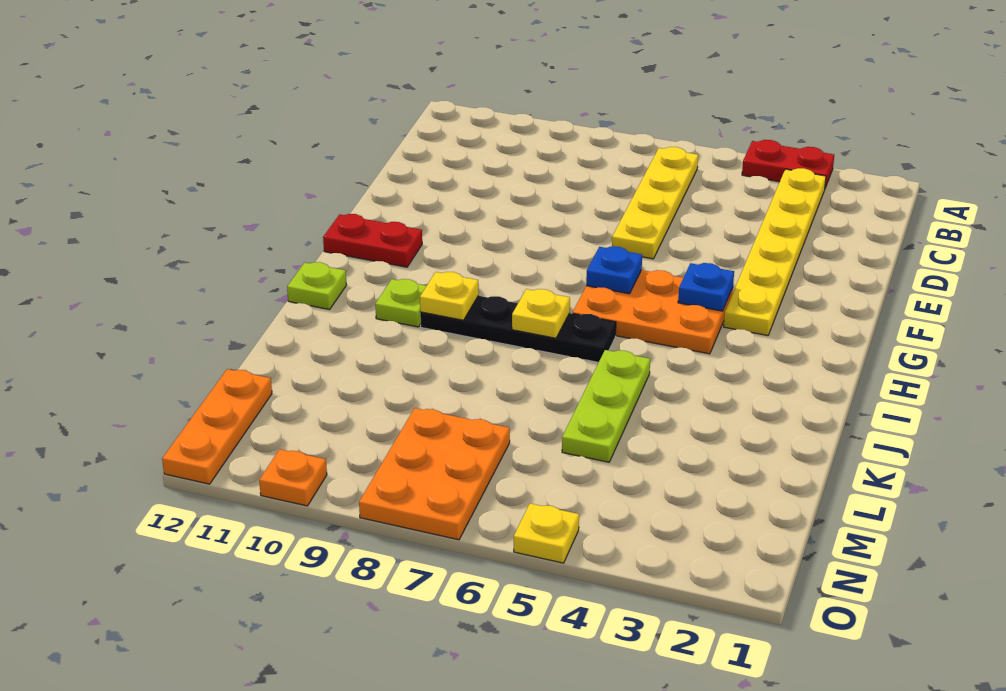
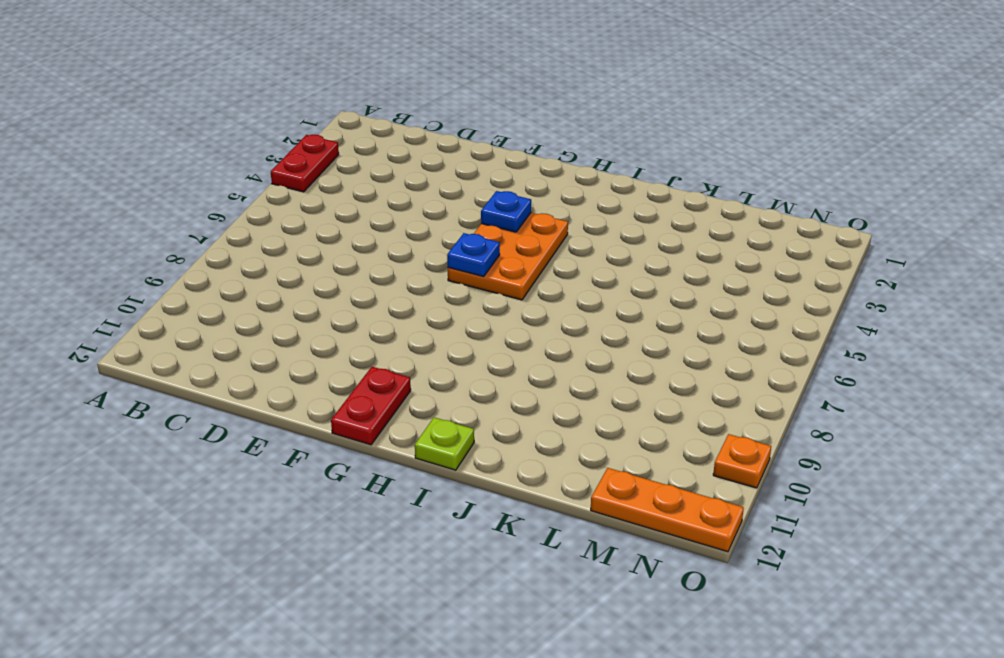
none -> yellow 1x6 plate [724,168,826,336]
none -> yellow 1x4 plate [612,147,698,259]
none -> black 1x4 plate [420,295,616,362]

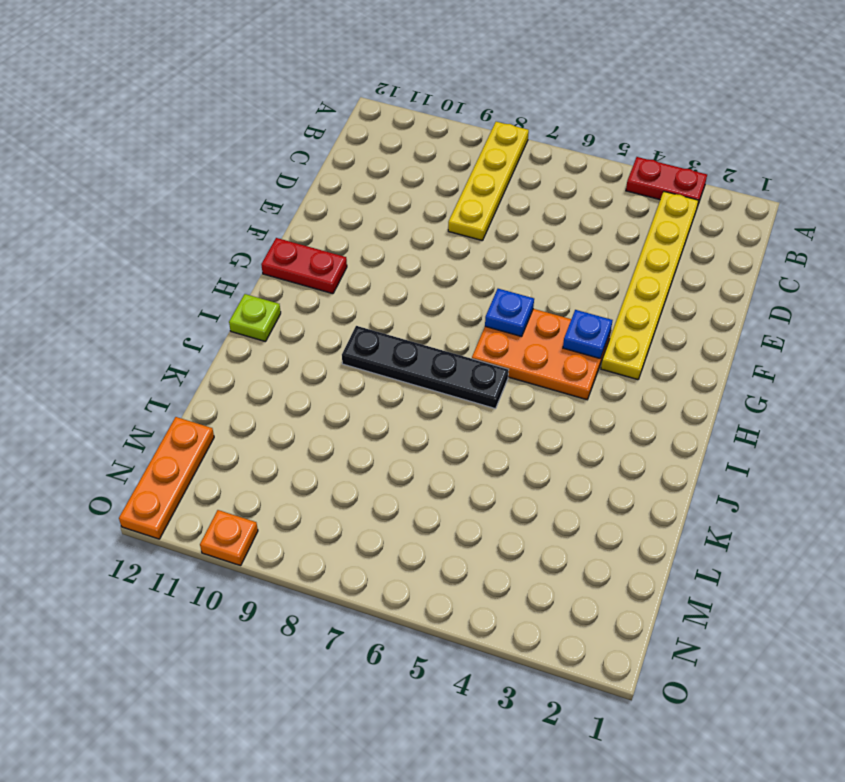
yellow 1x4 plate [448,122,529,241] -> yellow 1x4 plate moved to [612,147,698,259]
none -> lime 1x1 plate [375,279,426,327]
none -> lime 1x3 plate [562,350,650,462]
none -> orange 2x3 plate [359,408,510,540]

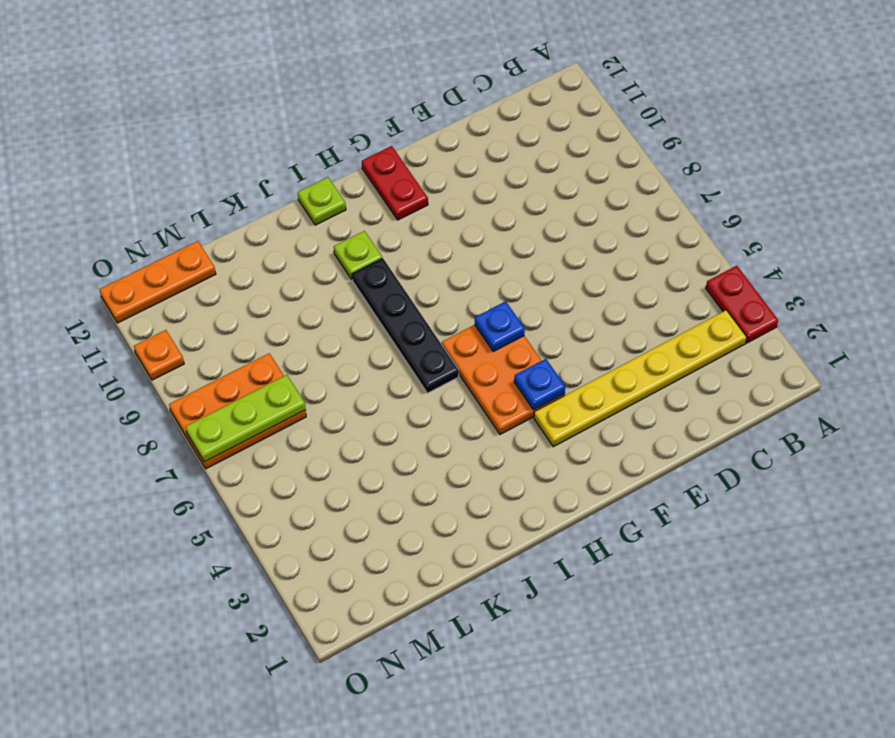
lime 1x3 plate [186,375,306,462] -> lime 1x3 plate moved to [562,350,650,462]
none -> yellow 1x4 plate [612,147,698,259]
none -> yellow 1x1 plate [514,503,579,563]
none -> yellow 1x1 plate [512,289,570,338]

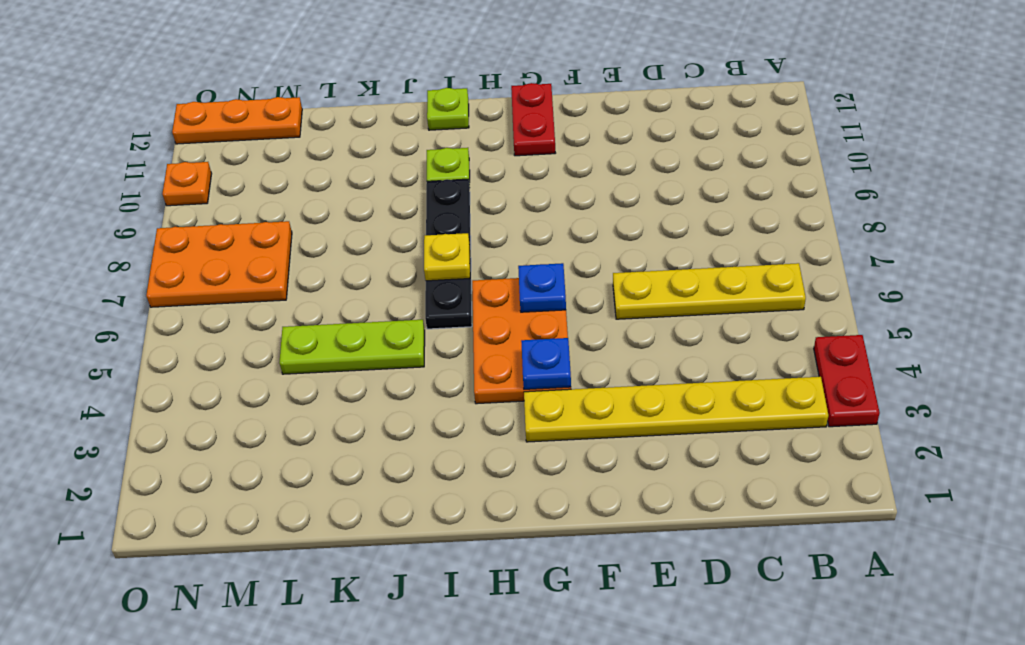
none -> yellow 1x1 plate [514,503,579,563]
none -> yellow 1x1 plate [420,272,479,320]

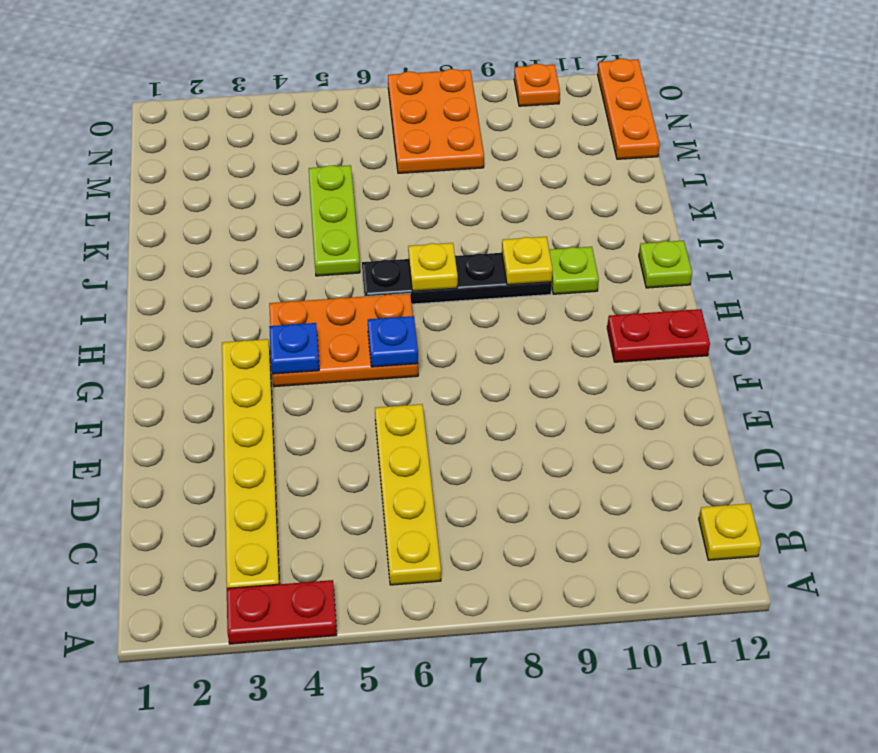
yellow 1x1 plate [699,504,761,560] -> yellow 1x1 plate moved to [514,503,579,563]

